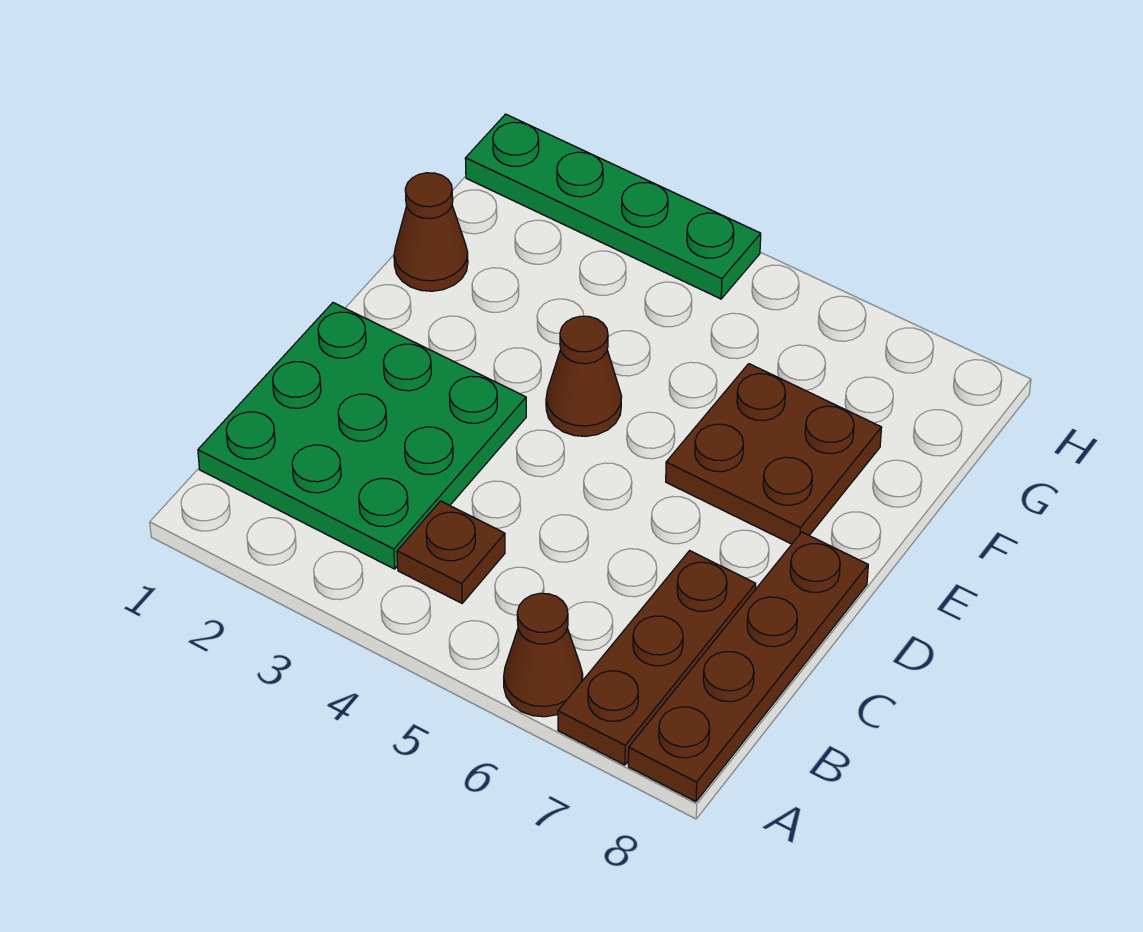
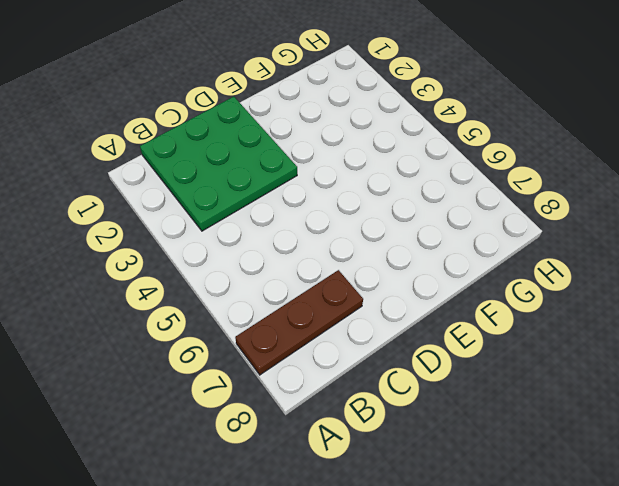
none -> brown 1x1 cone [504,593,583,717]
none -> brown 1x4 plate [628,532,868,802]

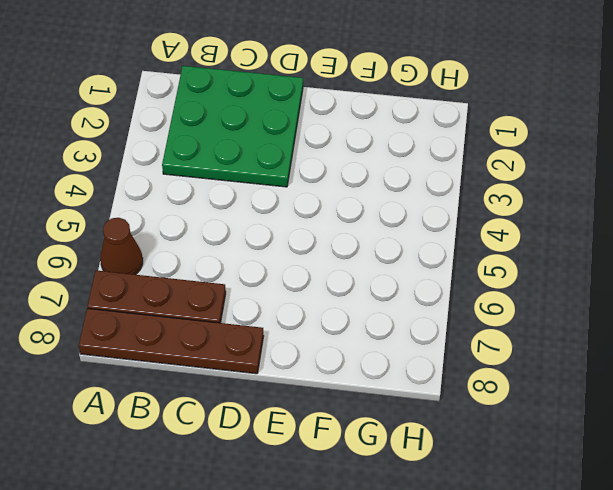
none -> brown 1x1 plate [397,501,505,603]
none -> brown 1x1 cone [546,316,622,436]

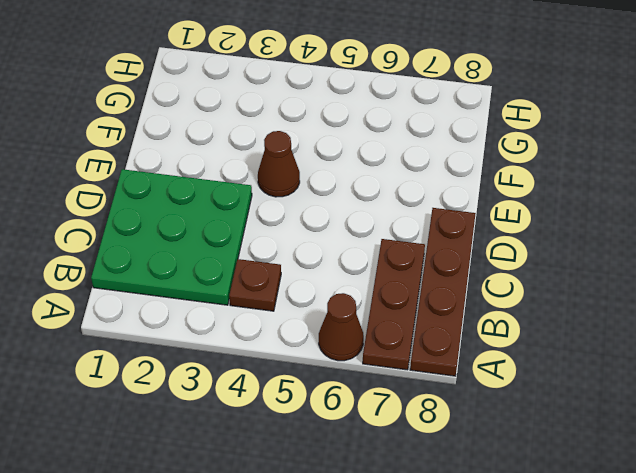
none -> brown 2x2 plate [666,364,882,544]
none -> brown 1x1 cone [394,173,468,291]

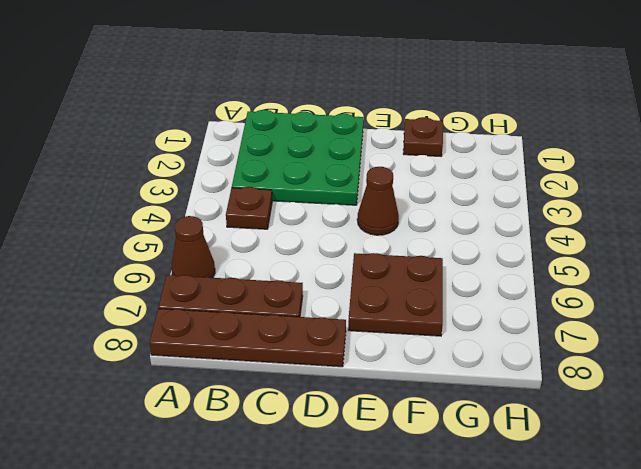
brown 1x1 plate [403,117,443,156] -> brown 1x1 cone [394,173,468,291]
none -> green 1x4 plate [465,114,761,299]

